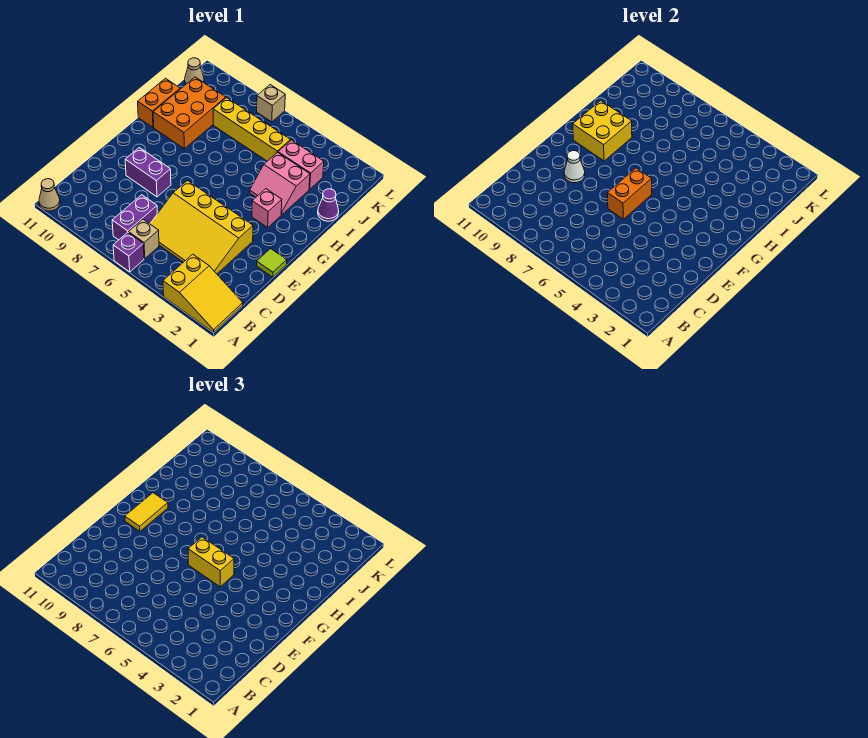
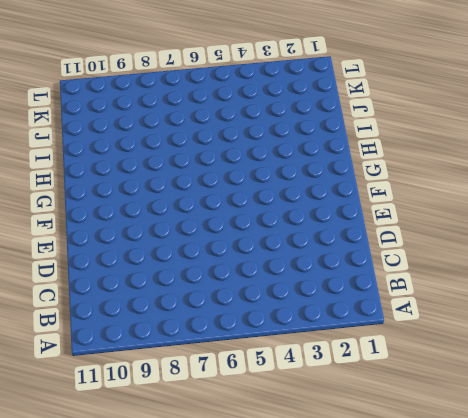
none -> yellow 2x3 slope [163,254,243,332]
none -> purple 1x1 brick [113,232,144,272]
none -> tan 1x1 cone [39,179,60,211]

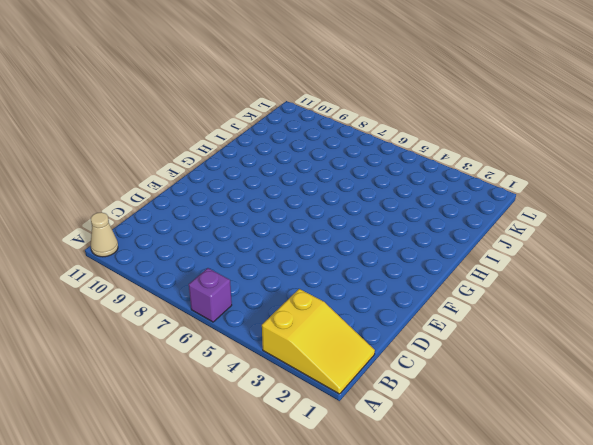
none -> tan 1x1 brick [129,219,159,259]
none -> purple 1x2 brick [112,195,157,240]
none -> yellow 3x4 slope [150,181,253,274]

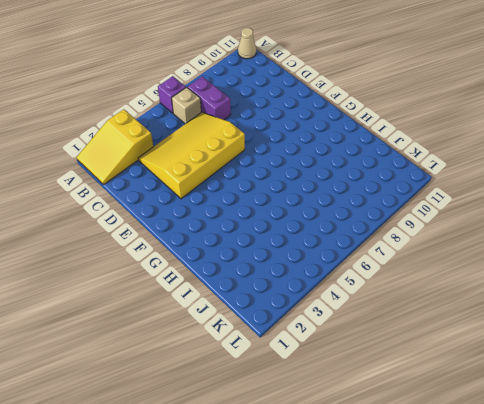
none -> lime 1x1 tile [257,249,287,277]
none -> purple 1x2 brick [125,148,171,197]
none -> pink 1x1 brick [252,189,282,227]

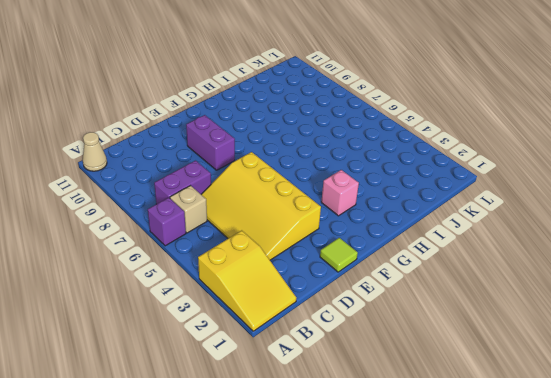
none -> pink 2x2 slope [250,152,310,215]
none -> orange 2x3 brick [153,77,226,149]
none -> orange 1x2 brick [138,78,180,127]

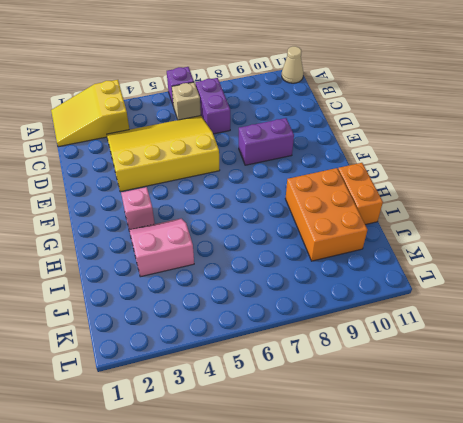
none -> lime 1x1 tile [257,249,287,277]
none -> purple 1x1 cone [318,189,339,221]
none -> pink 1x2 brick [278,140,324,189]

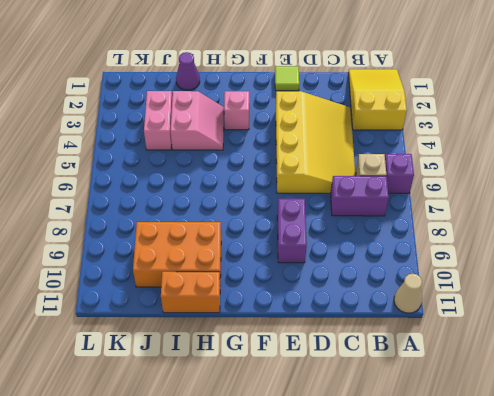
none -> yellow 1x4 brick [213,98,291,161]
none -> tan 1x1 cone [185,58,204,85]
none -> tan 1x1 brick [257,85,285,122]

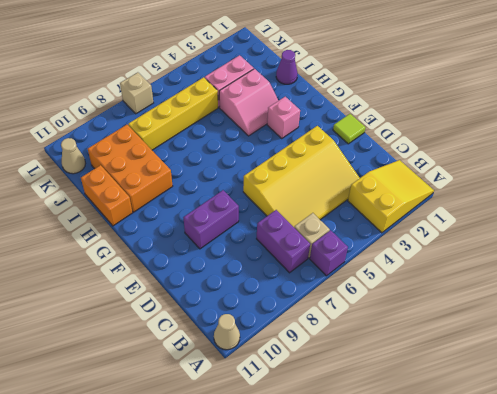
none -> orange 1x2 brick [608,168,652,219]
none -> white 1x1 cone [564,151,585,183]
none -> yellow 2x2 brick [573,101,632,161]

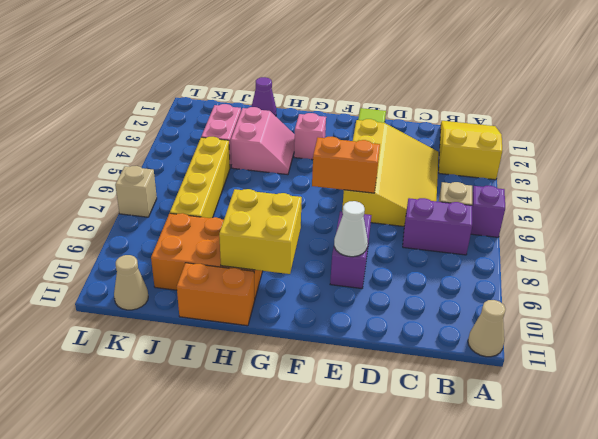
none -> yellow 1x2 brick [188,537,234,587]
none -> yellow 1x2 tile [125,493,168,531]

